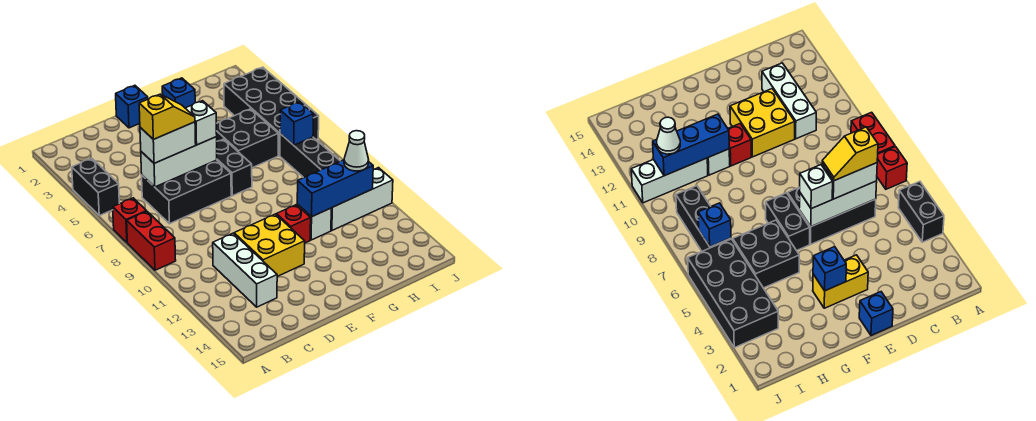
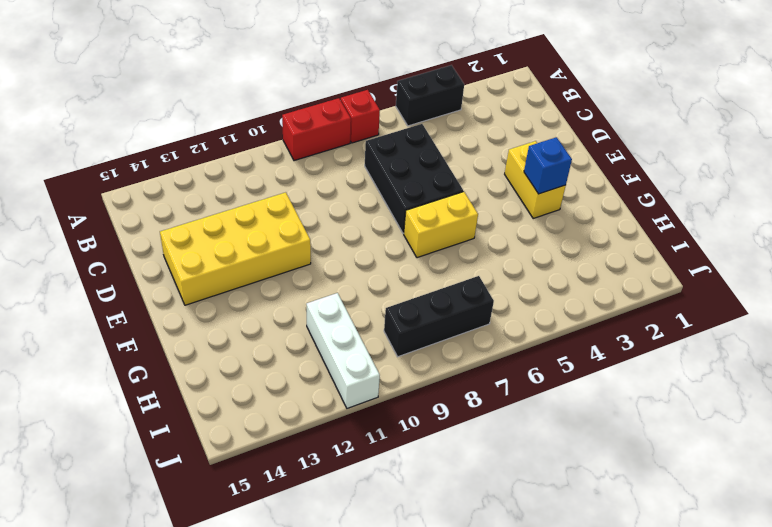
yellow 2x4 brick [160,192,311,305] -> yellow 2x2 brick [234,214,305,277]
yellow 1x2 brick [404,192,478,258] -> black 1x2 brick [217,139,252,196]
none -> white 1x3 brick [213,233,277,307]
none -> blue 1x1 brick [116,85,148,128]
none -> red 1x1 brick [276,205,311,243]

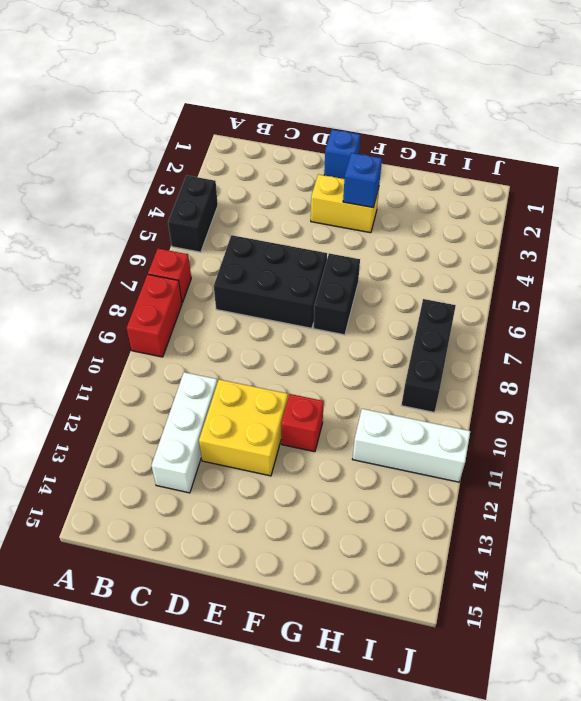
none -> black 2x2 brick [216,109,278,168]
none -> white 1x1 brick [297,204,331,240]
none -> black 2x4 brick [224,67,319,156]

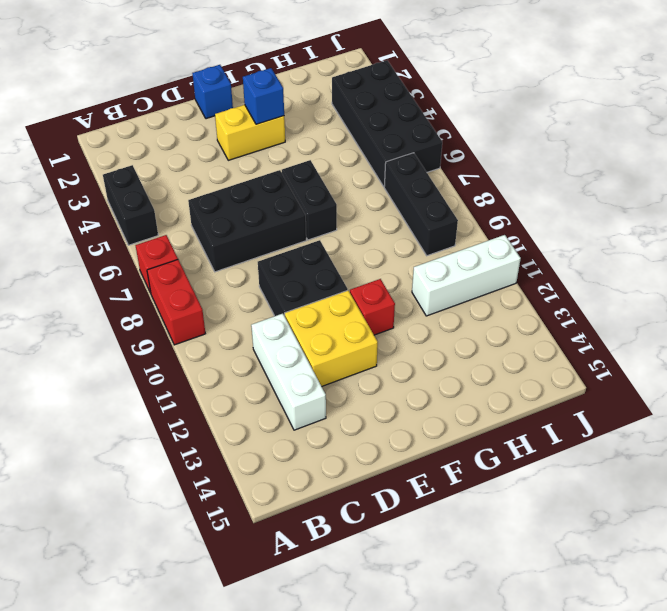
black 2x2 brick [258,240,348,316] -> black 2x2 brick moved to [216,109,278,168]
none -> white 1x1 brick [297,204,331,240]
none -> white 1x3 brick [141,137,217,187]
none -> blue 1x3 brick [297,160,373,217]

